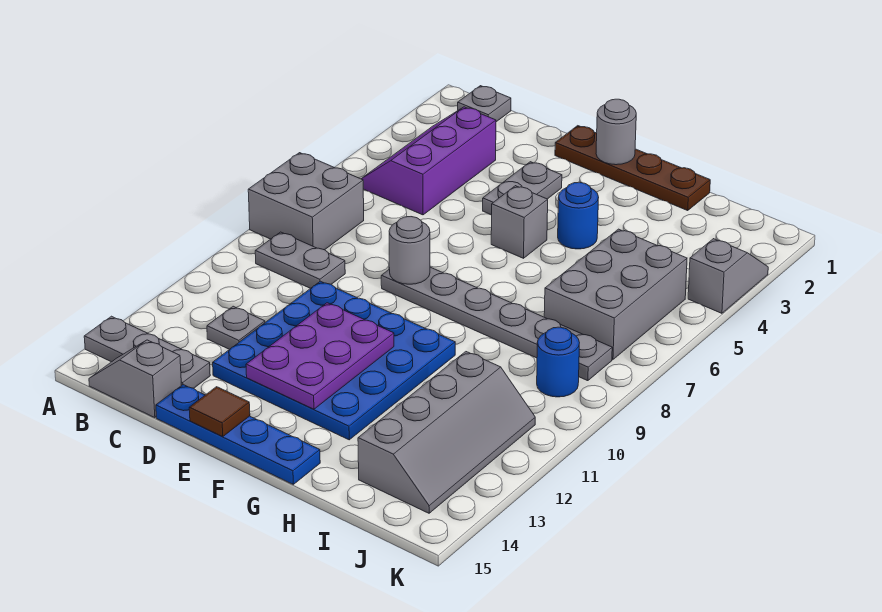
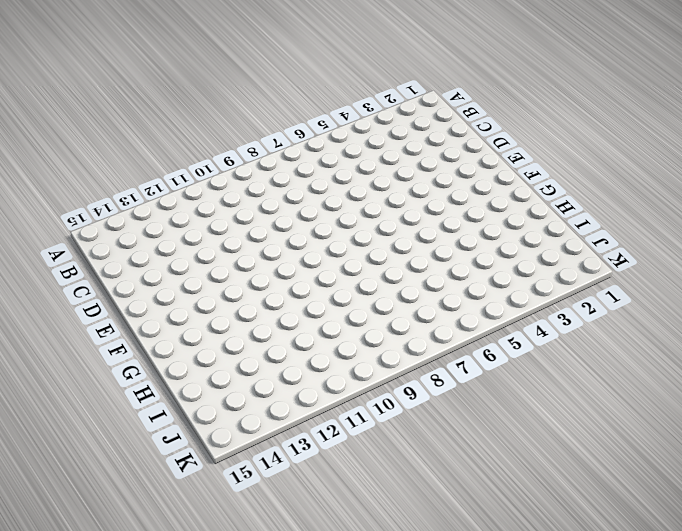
none -> grey 2x2 brick [248,153,364,250]
none -> grey 1x3 plate [84,316,210,388]
none -> grey 1x1 plate [458,86,511,122]

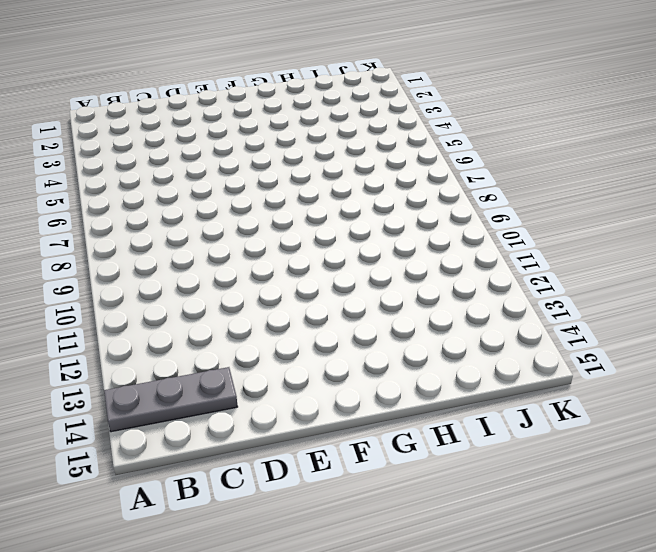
none -> grey 2x2 brick [248,153,364,250]
none -> grey 1x1 plate [458,86,511,122]
none -> purple 2x3 slope [362,107,496,215]

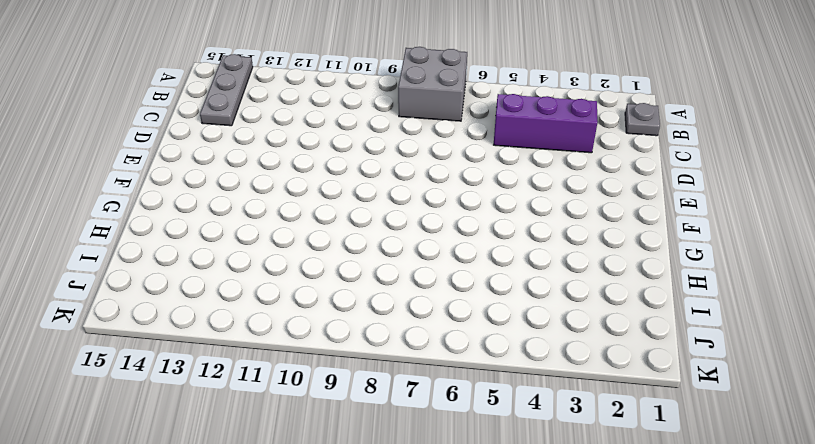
none -> grey 1x2 plate [255,232,345,288]
none -> grey 1x2 slope [89,340,182,418]
none -> grey 1x1 plate [207,306,265,349]

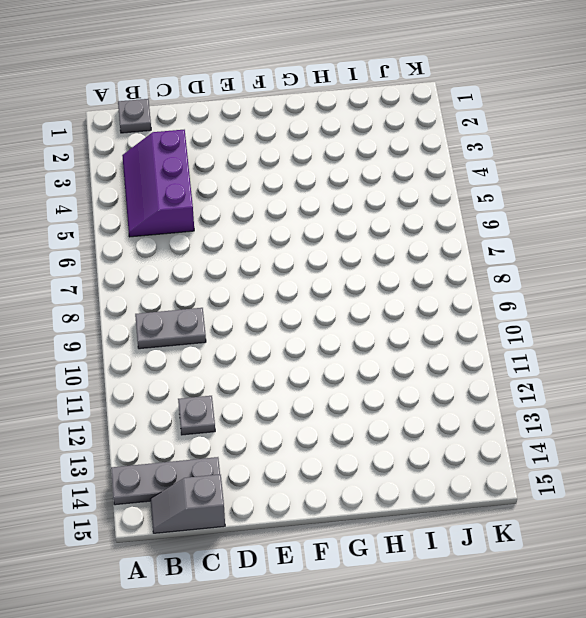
none -> grey 2x2 brick [248,153,364,250]
none -> blue 4x4 plate [213,281,455,440]
none -> blue 1x4 plate [156,385,320,484]

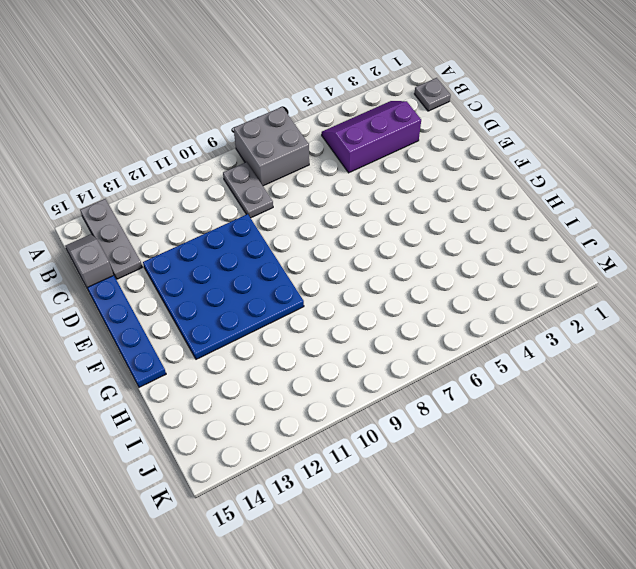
none -> grey 1x1 plate [207,306,265,349]
none -> brown 1x4 plate [555,126,710,210]
none -> grey 1x2 plate [483,162,562,215]

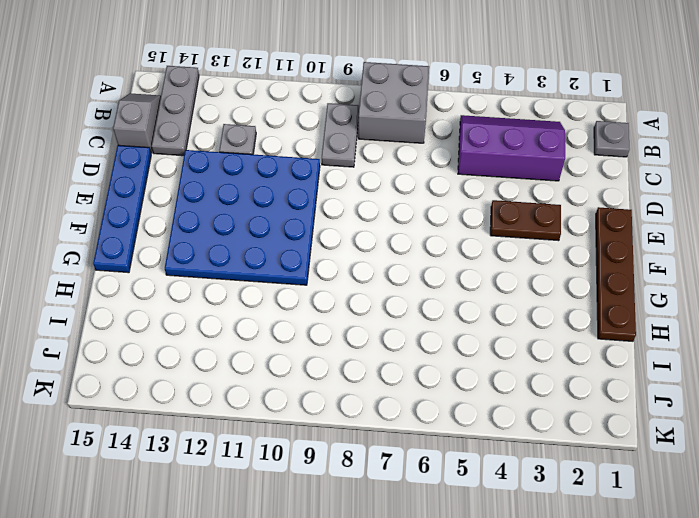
brown 1x2 plate [490,200,561,241] -> grey 1x2 plate [483,162,562,215]
none -> grey 1x6 plate [381,267,612,381]
none -> grey 1x1 brick [491,186,548,258]
none -> blue 1x1 round brick [558,182,599,249]

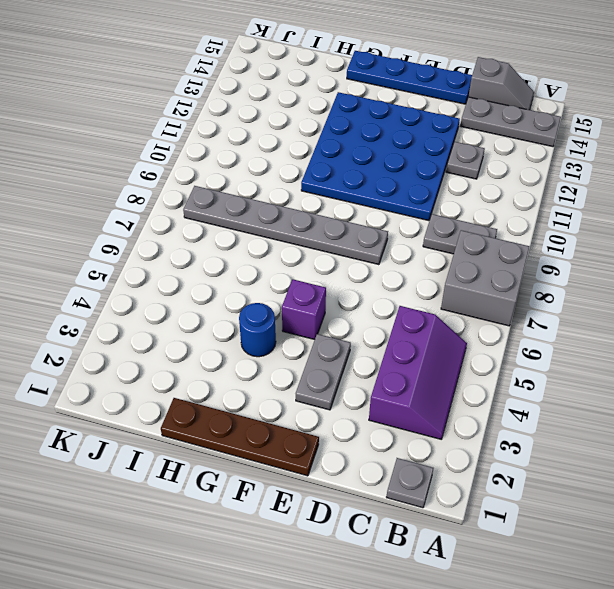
purple 1x1 brick [282,279,326,340] -> grey 1x1 brick [491,186,548,258]
none -> grey 2x3 brick [544,229,687,360]
none -> grey 2x4 slope [358,352,535,513]
none -> blue 1x1 round brick [537,327,579,397]

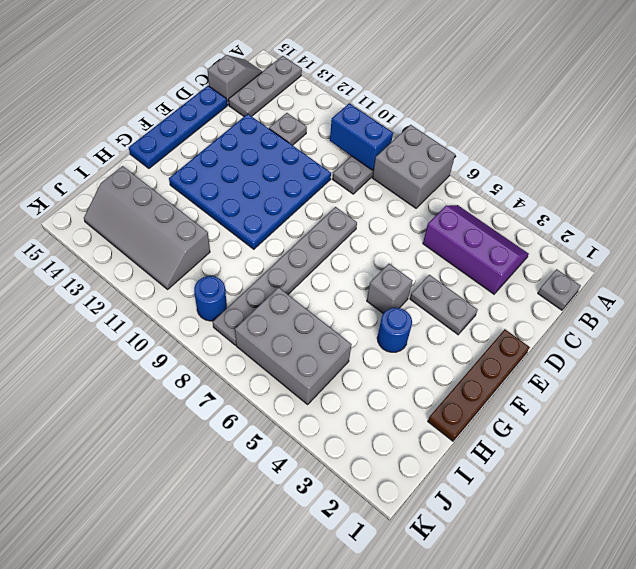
blue 1x2 brick [330,103,393,170] -> none
none -> grey 1x2 slope [688,239,768,313]
none -> grey 1x1 round brick [389,217,430,284]
none -> purple 2x3 plate [246,303,394,409]

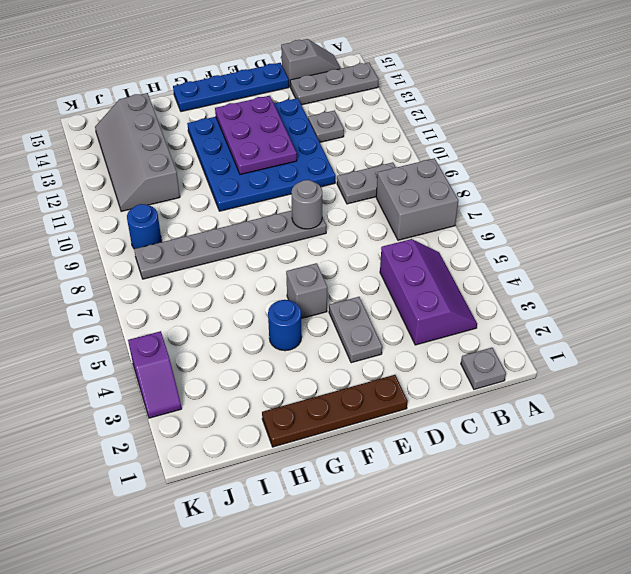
purple 1x2 slope [128,331,182,418] -> grey 1x2 slope [688,239,768,313]
none -> grey 2x3 brick [544,229,687,360]
none -> brown 1x1 tile [189,387,250,437]
none -> grey 1x1 round brick [596,99,636,165]

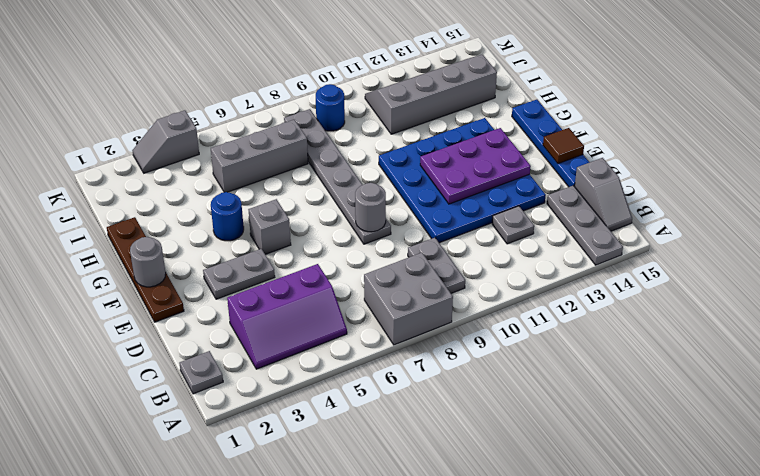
grey 1x3 brick [211,120,308,192] -> grey 2x3 brick [544,229,687,360]

